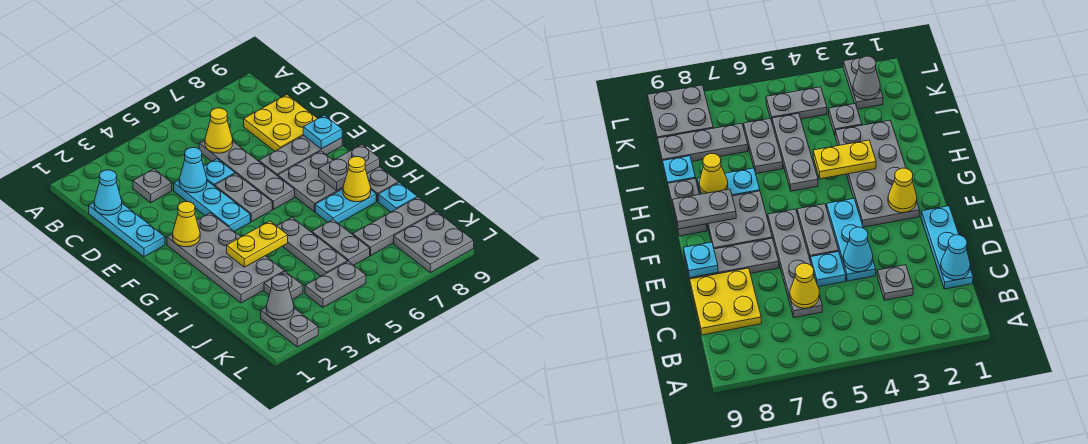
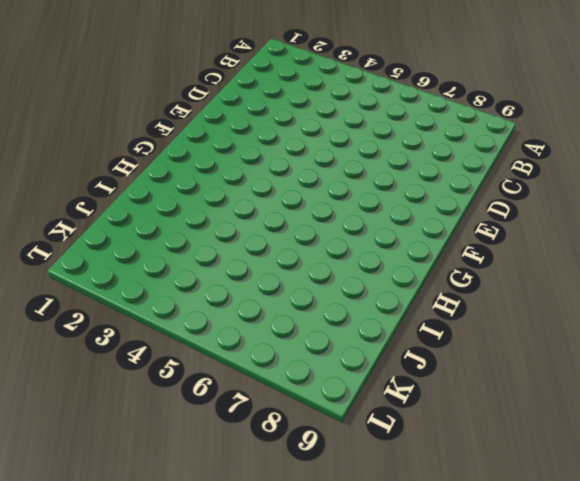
none -> cyan 1x3 plate [89,203,165,257]
none -> grey 1x1 plate [133,169,172,203]
none -> grey 1x4 plate [199,140,295,209]

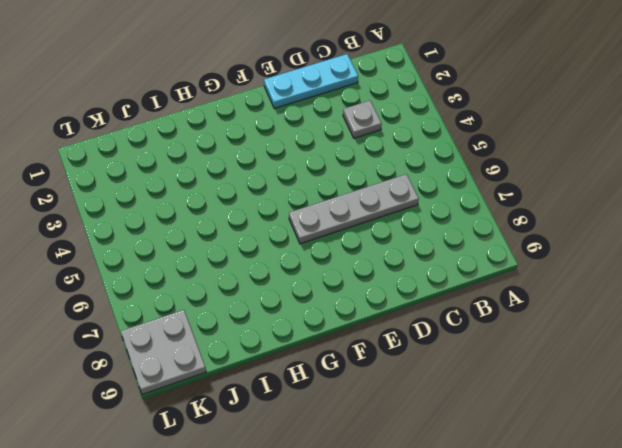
none -> yellow 2x2 plate [244,95,318,151]
none -> cyan 1x3 plate [174,180,250,231]
none -> cyan 1x1 plate [204,159,235,186]

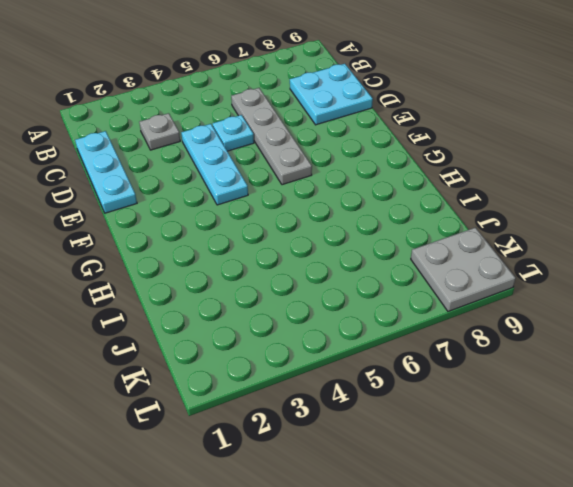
cyan 2x2 plate [290,64,373,125] -> yellow 2x2 plate [244,95,318,151]
none -> grey 1x2 plate [215,173,272,222]
none -> grey 1x3 plate [259,135,342,176]
none -> grey 2x4 plate [167,213,284,303]

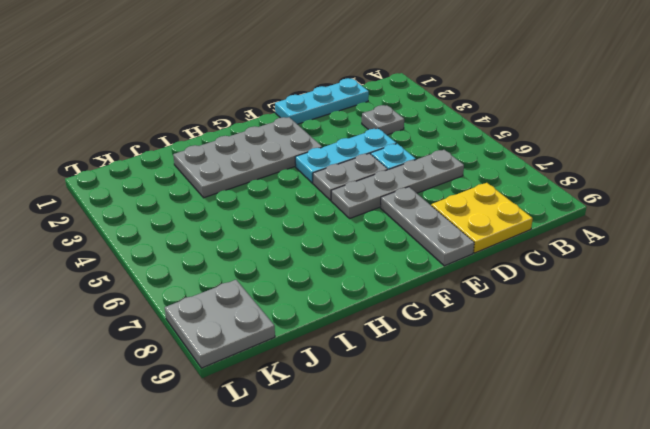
none -> grey 2x2 plate [278,151,343,212]
none -> grey 1x2 plate [367,167,399,202]
none -> grey 1x3 plate [277,217,347,276]

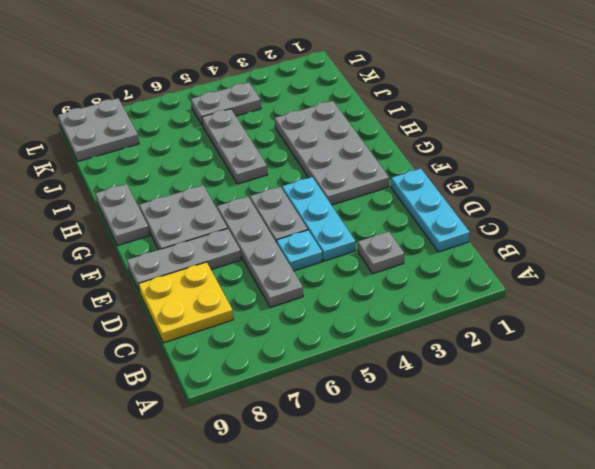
none -> cyan 1x2 plate [315,189,376,224]
none -> grey 1x2 plate [312,220,370,265]
none -> cyan 1x1 plate [378,182,417,212]

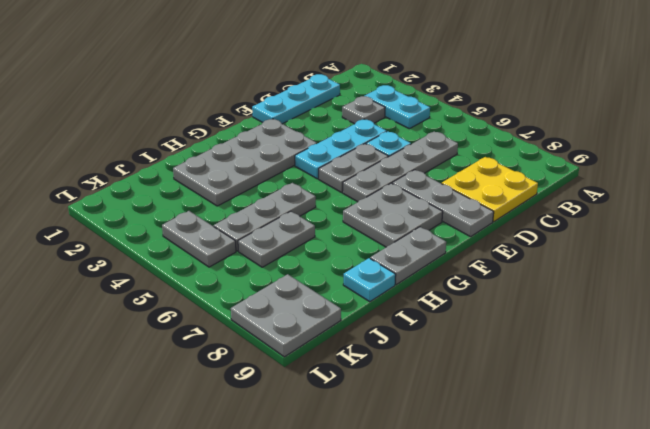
cyan 1x2 plate [365,85,430,129] -> cyan 1x2 plate moved to [315,189,376,224]
none -> grey 1x1 plate [264,272,303,300]
none -> grey 1x3 plate [353,197,436,256]
none -> grey 1x2 plate [261,307,318,347]

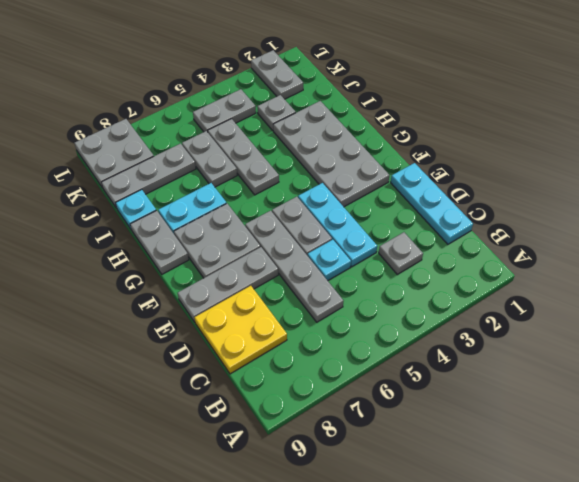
none -> cyan 1x1 cone [94,170,122,215]
none -> yellow 1x1 cone [205,108,233,153]
none -> cyan 1x1 cone [179,147,207,193]

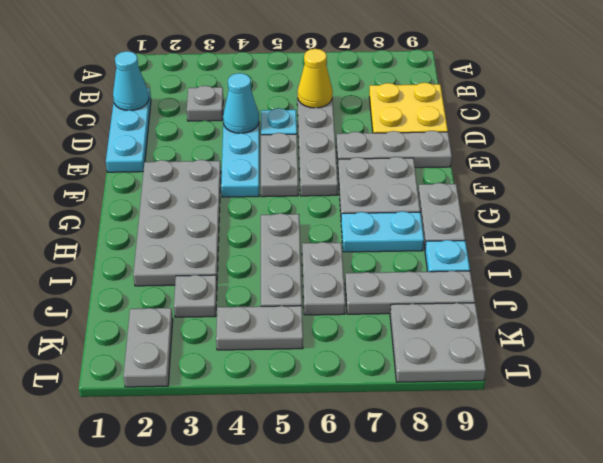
none -> cyan 1x1 plate [303,115,342,149]
none -> yellow 1x1 cone [173,202,200,247]
none -> grey 1x2 plate [319,144,380,191]

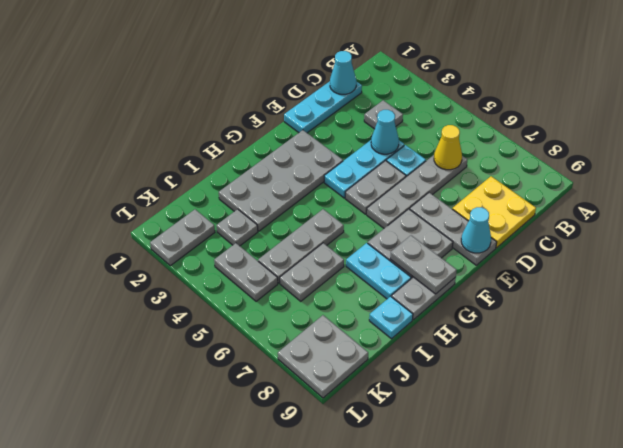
cyan 1x1 cone [461,207,491,253] -> cyan 1x1 plate [303,115,342,149]
none -> grey 1x3 plate [353,197,436,256]
none -> yellow 1x1 cone [173,202,200,247]
none -> yellow 1x2 plate [227,221,288,267]

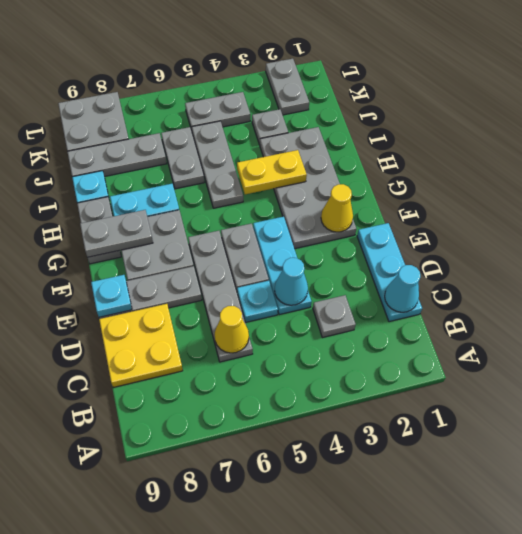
none -> yellow 1x1 cone [343,156,371,202]
none -> grey 1x1 cone [266,275,294,320]

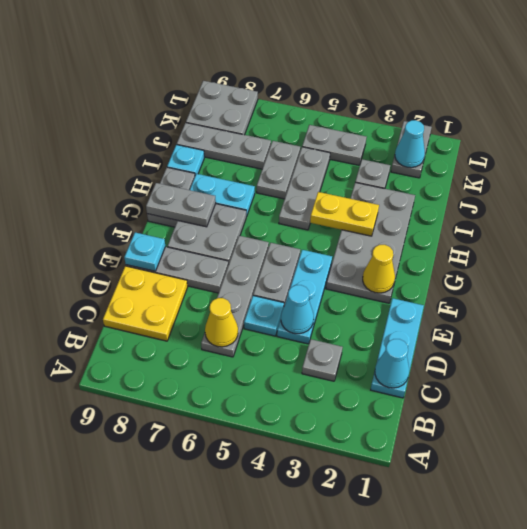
cyan 1x1 cone [395,120,425,168] -> grey 1x1 cone [266,275,294,320]
none -> yellow 1x1 cone [343,156,371,202]

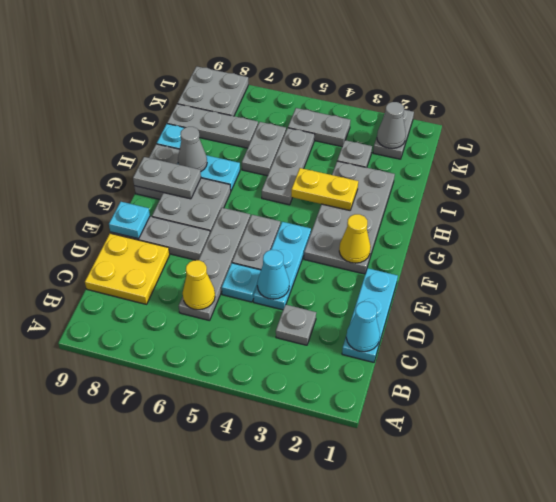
grey 1x1 cone [178,127,207,172] -> yellow 1x1 cone [343,156,371,202]

